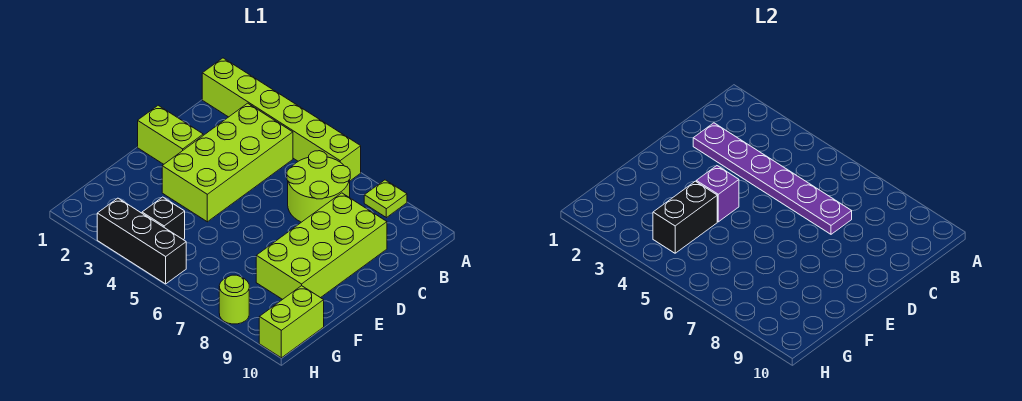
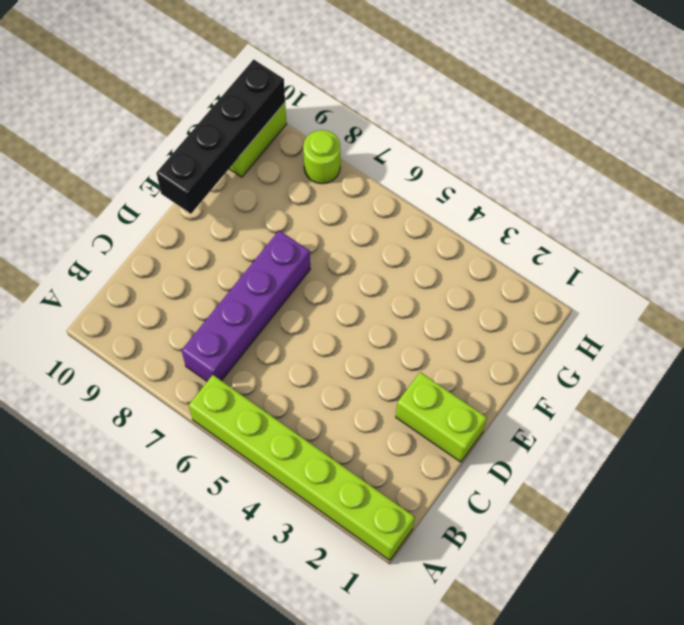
purple 1x4 brick [182,230,310,381] -> lime 2x2 round brick [287,151,350,222]
black 1x4 brick [156,59,285,214] -> none
none -> lime 1x1 plate [364,180,407,218]
none -> lime 2x4 brick [162,103,293,222]
none -> lime 2x4 brick [256,193,387,299]

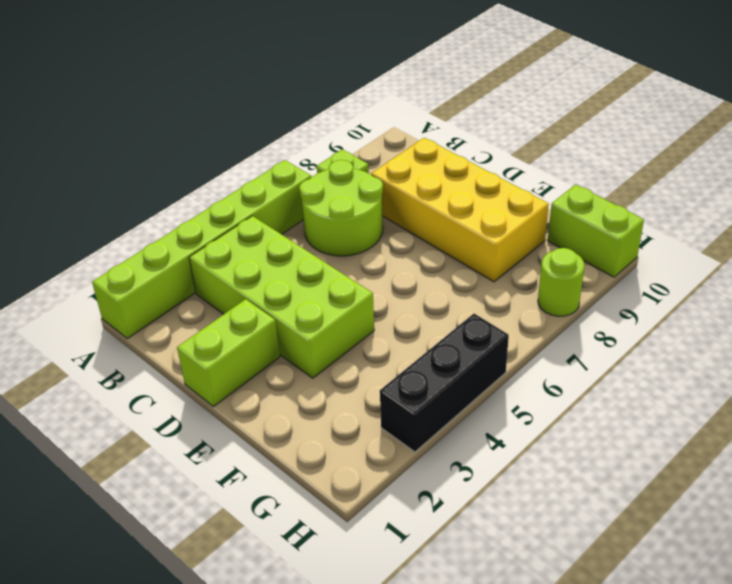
yellow 2x4 brick [371,138,549,282] -> lime 2x4 brick [256,193,387,299]
none -> black 1x1 brick [142,197,185,239]
none -> purple 1x6 plate [693,123,852,234]
none -> purple 1x1 brick [696,166,739,222]

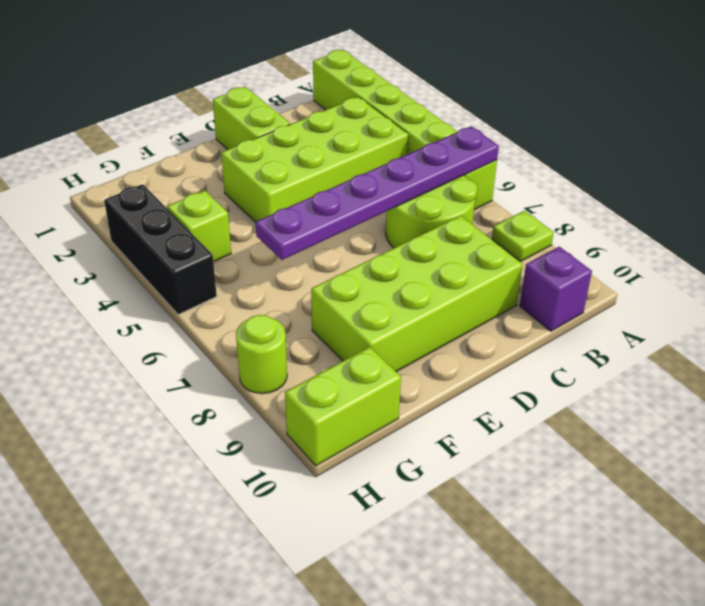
purple 1x6 plate [256,126,499,260] -> purple 1x6 plate turned to [693,123,852,234]
purple 1x1 brick [520,247,592,331] -> purple 1x1 brick moved to [696,166,739,222]
lime 1x1 brick [167,190,231,262] -> black 1x1 brick [142,197,185,239]
none -> black 1x2 brick [653,181,717,253]

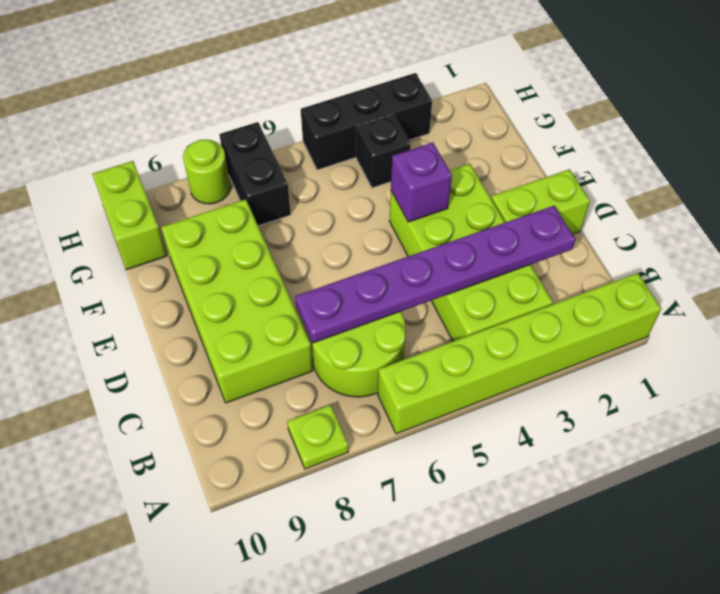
black 1x2 brick [219,122,291,226] -> black 1x2 brick moved to [653,181,717,253]

